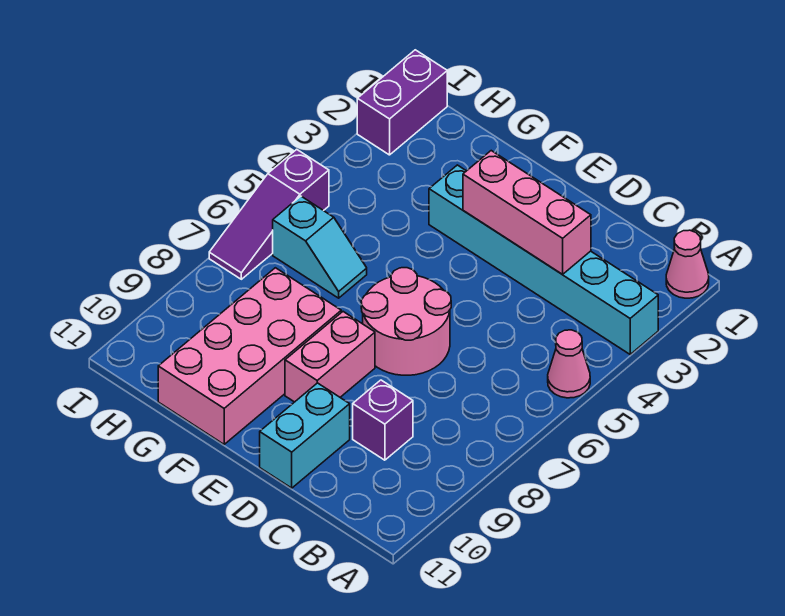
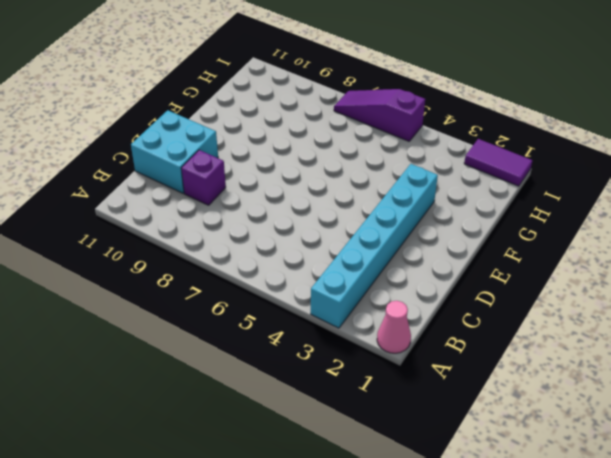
cyan 2x2 brick [131,110,218,193] -> cyan 1x2 brick [260,383,350,488]
purple 1x2 tile [464,139,532,186] -> purple 1x2 brick [357,50,447,155]
none -> pink 1x1 cone [548,330,590,398]
none -> pink 2x2 round brick [361,268,451,375]
none -> pink 1x2 brick [285,312,375,402]

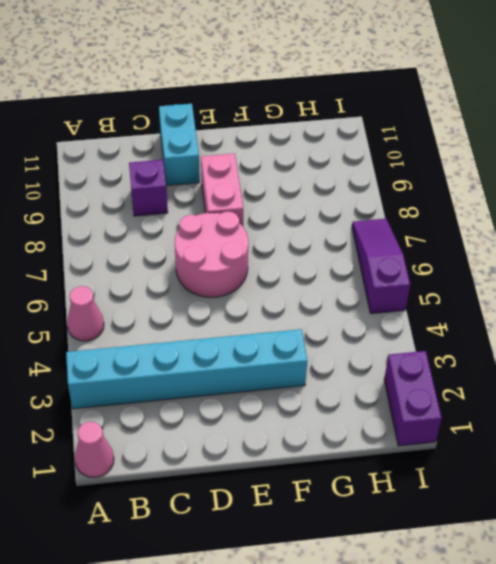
none -> pink 2x4 brick [158,268,341,444]
none -> cyan 1x2 slope [273,196,367,298]
none -> pink 1x3 brick [463,151,591,274]

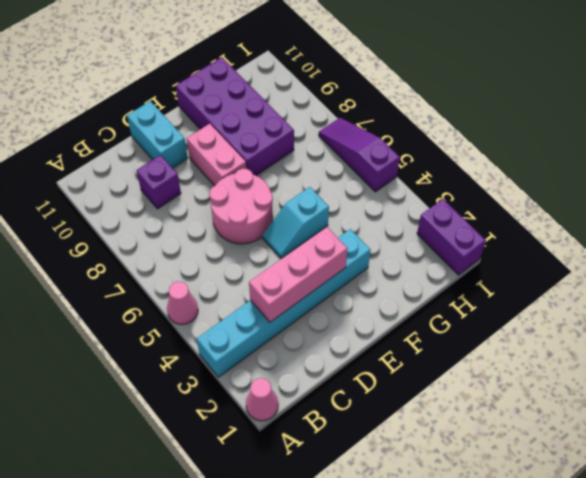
cyan 1x2 slope [263,187,329,258] -> cyan 1x2 slope moved to [273,196,367,298]
purple 2x4 brick [176,57,294,176] -> pink 2x4 brick [158,268,341,444]

